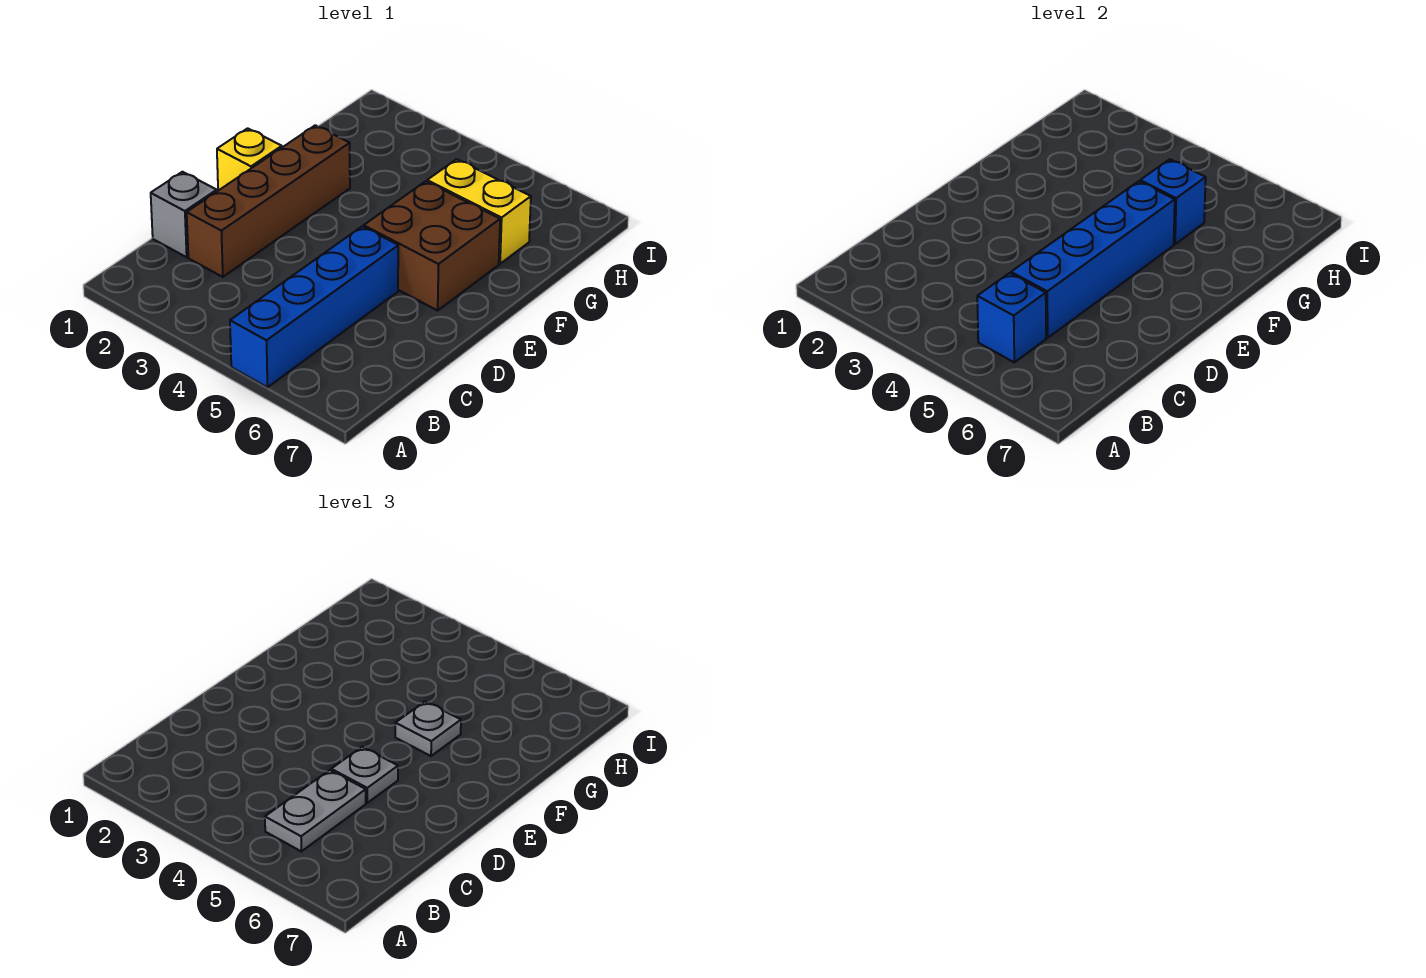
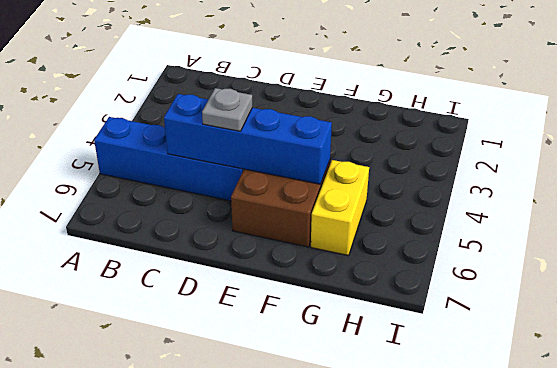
none -> grey 1x1 brick [151,172,217,257]
none -> brown 1x4 brick [187,125,350,277]
none -> yellow 1x1 brick [217,128,282,191]

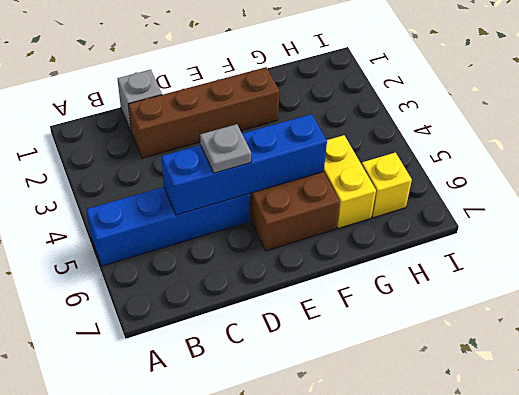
yellow 1x1 brick [362,153,412,218] -> yellow 1x1 brick moved to [217,128,282,191]
none -> blue 1x1 brick [977,273,1046,362]
none -> blue 1x1 brick [1140,159,1206,244]
none -> grey 1x2 plate [265,770,366,851]

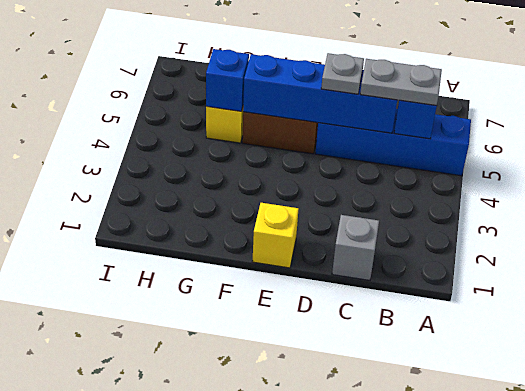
none -> brown 1x4 brick [187,125,350,277]
none -> grey 1x1 plate [395,701,461,756]

